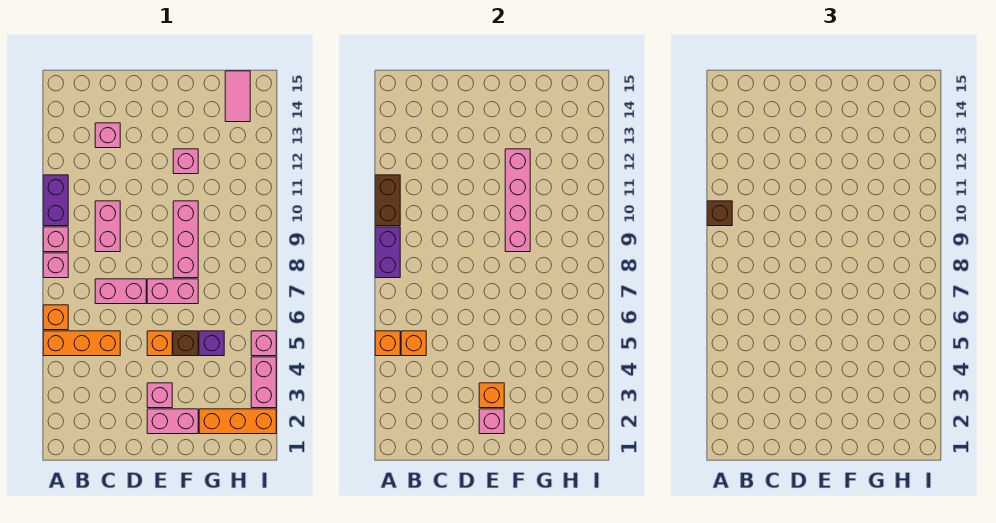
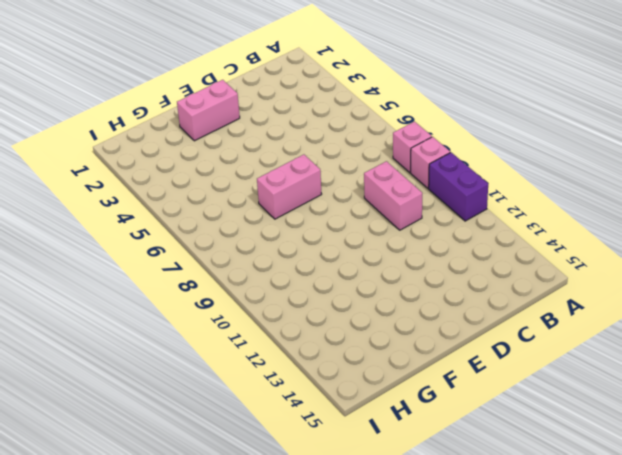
none -> orange 1x3 brick [43,331,120,356]
none -> orange 1x1 brick [43,305,68,330]
none -> pink 1x2 brick [95,279,146,304]

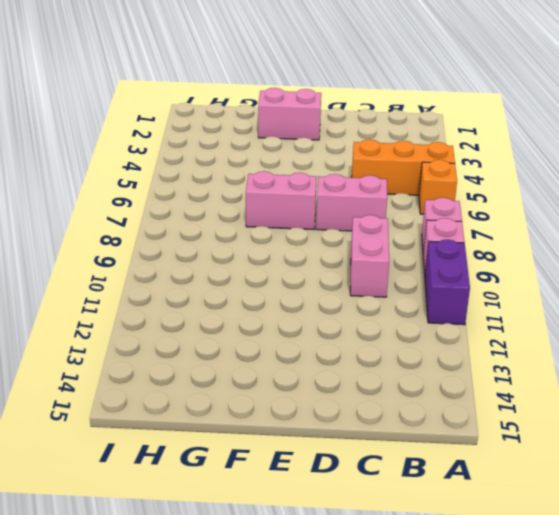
none -> pink 1x1 brick [95,123,120,148]
none -> pink 1x1 brick [147,383,172,408]
none -> orange 1x1 brick [147,331,172,356]

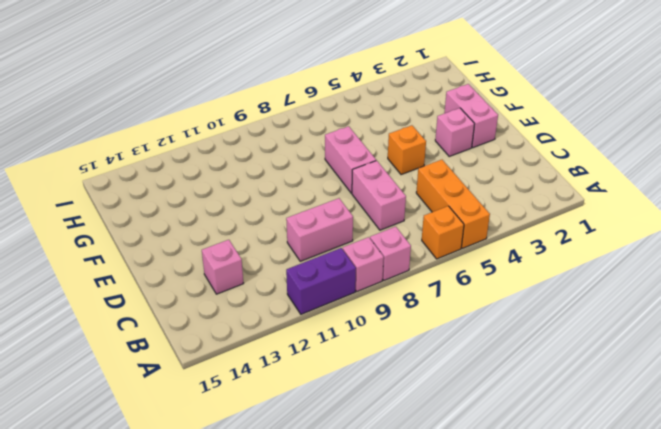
none -> brown 1x1 brick [173,331,198,356]
none -> pink 1x3 brick [173,201,198,278]
none -> pink 1x1 brick [173,149,198,174]

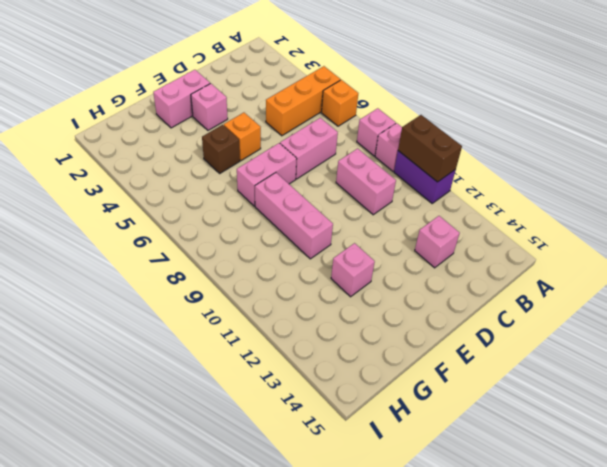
none -> orange 1x3 brick [199,409,276,434]
none -> purple 1x1 brick [199,331,224,356]
none -> pink 1x2 tile [225,71,250,122]

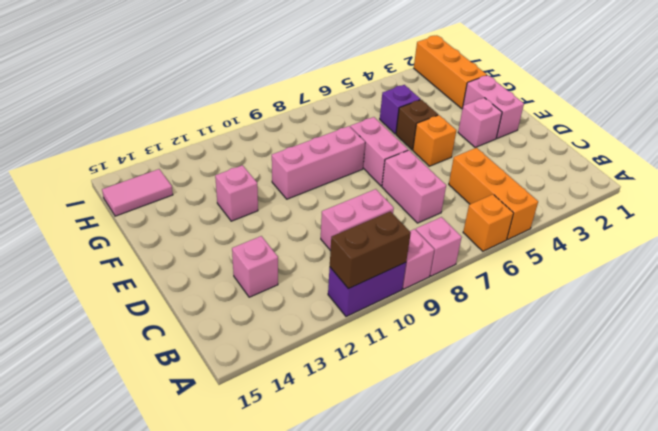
none -> pink 1x2 brick [251,357,276,408]
none -> pink 1x1 brick [251,331,276,356]
none -> orange 1x1 brick [375,331,400,356]

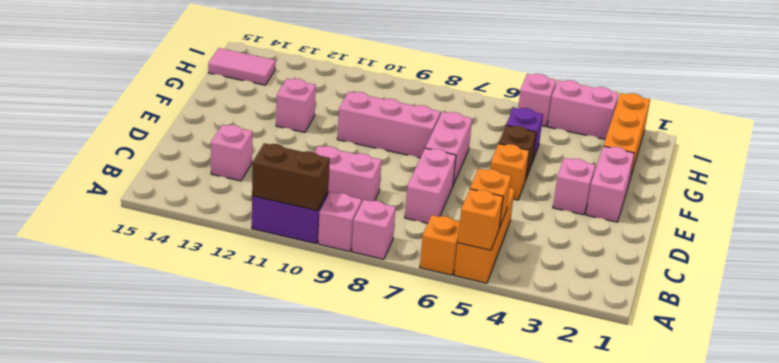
none -> purple 1x2 brick [375,227,400,278]
none -> pink 1x1 brick [479,409,504,434]
none -> orange 1x1 brick [479,383,504,408]

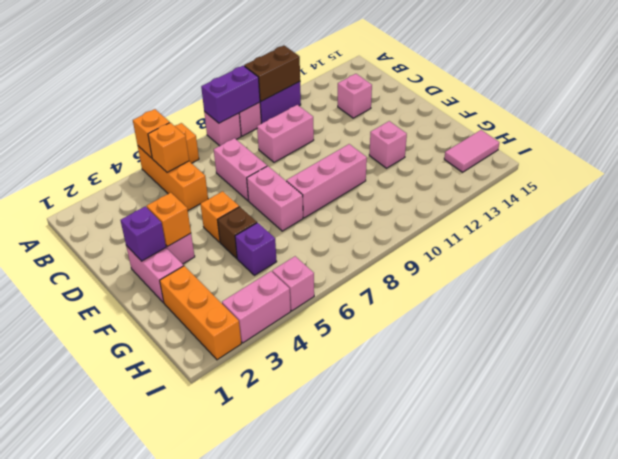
purple 1x1 brick [120,206,166,261] -> pink 1x1 brick [479,409,504,434]
none -> pink 1x4 brick [505,149,530,252]
none -> brown 1x1 brick [707,201,732,226]

